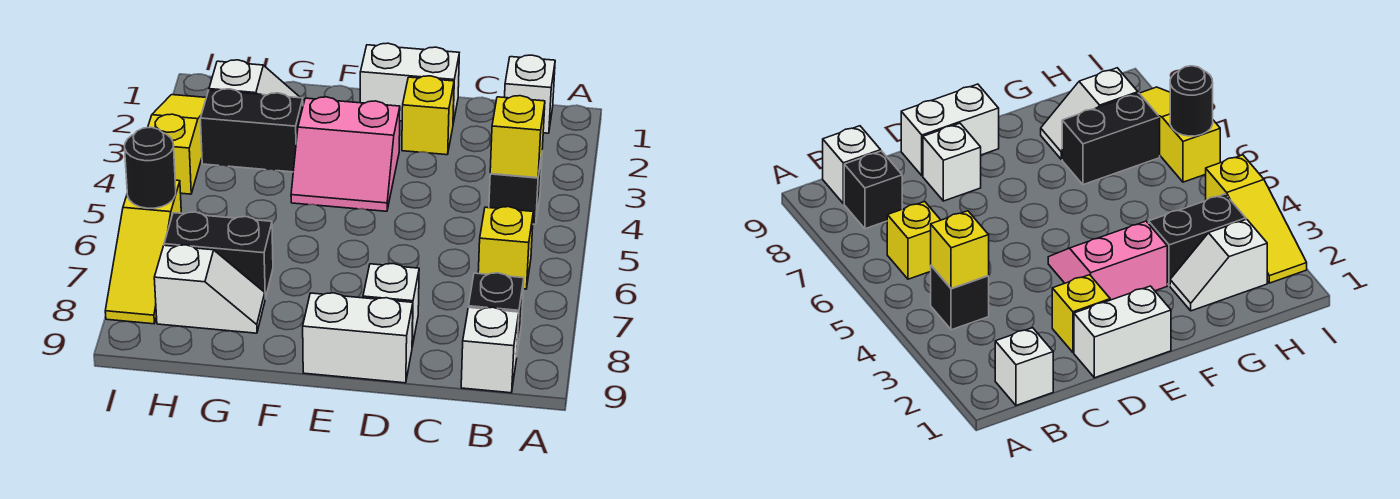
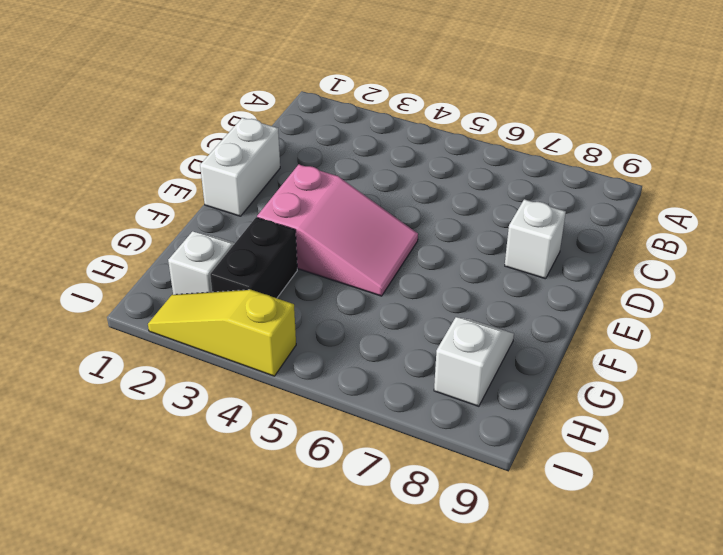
pink 2x3 slope [257,164,418,296] -> pink 2x2 slope [291,97,400,211]
none -> white 1x1 brick [505,55,555,133]
none -> black 1x1 brick [489,155,542,224]
none -> yellow 1x1 brick [478,207,533,289]

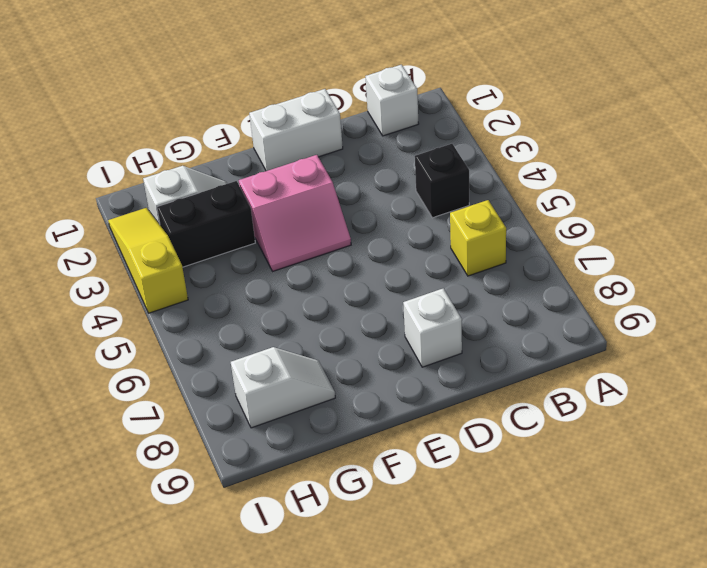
none -> black 1x1 brick [469,273,524,352]
none -> white 1x1 brick [461,307,519,393]
none -> yellow 1x1 brick [402,76,454,155]

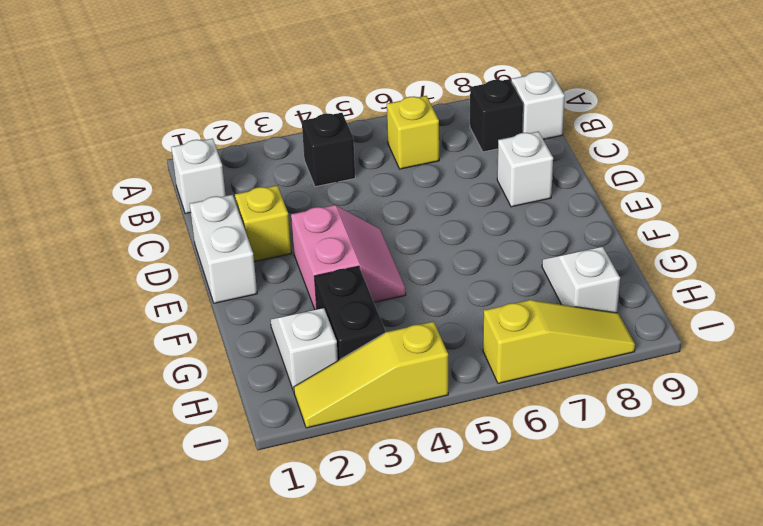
none -> white 1x2 brick [303,293,413,383]
none -> black 1x2 brick [164,212,273,298]
none -> yellow 1x1 brick [490,96,545,178]

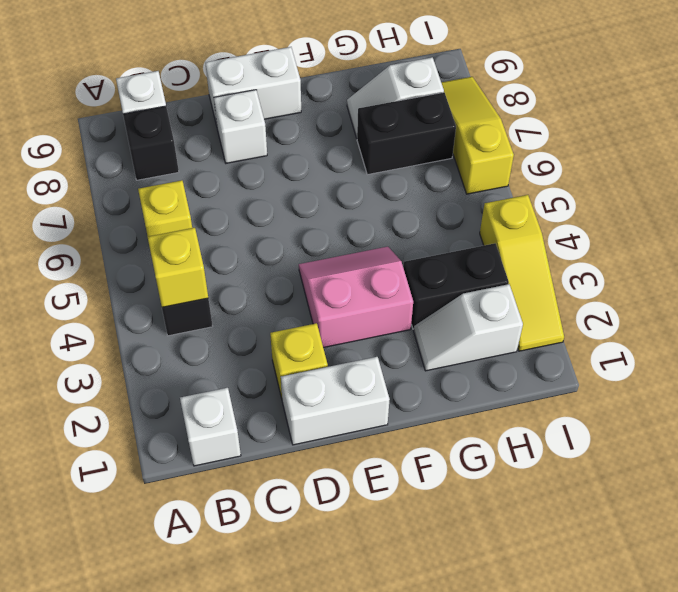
none -> black 1x1 round brick [125,127,176,208]

